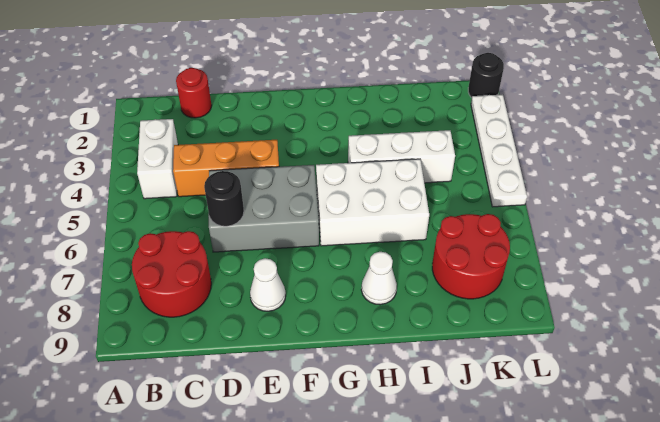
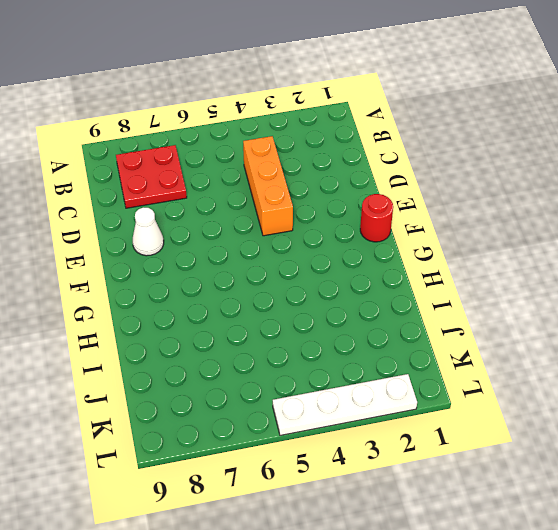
red 2x2 plate [116,145,187,208] -> red 2x2 round brick [132,231,211,317]
red 1x1 round brick [360,194,393,242] -> red 1x1 round brick moved to [176,68,212,118]
none -> white 1x2 brick [137,119,178,199]
none -> grey 2x3 brick [209,165,319,252]
none -> white 2x3 brick [316,159,429,246]

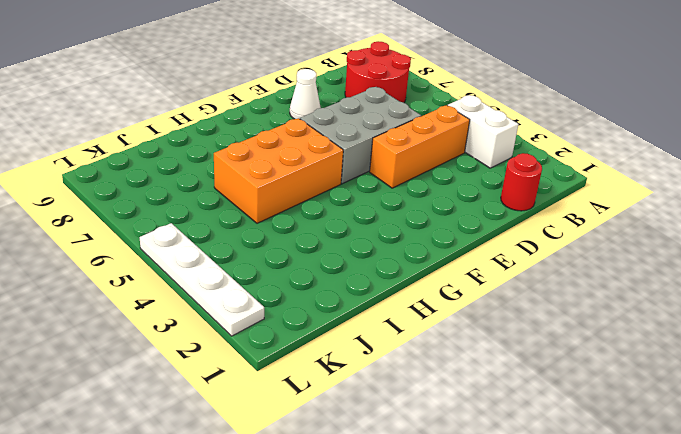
orange 2x3 brick [214,118,343,223] -> white 2x3 brick [316,159,429,246]
none -> white 1x3 brick [348,130,455,183]
none -> white 1x1 cone [361,252,397,305]
none -> red 2x2 round brick [432,214,510,299]

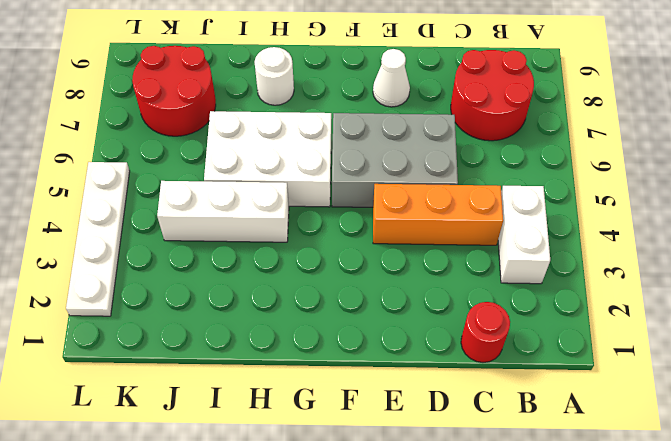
white 1x1 round brick [255,47,294,105] -> white 1x1 cone [361,252,397,305]
none -> black 1x1 round brick [468,53,504,98]
none -> black 1x1 round brick [204,171,244,226]

